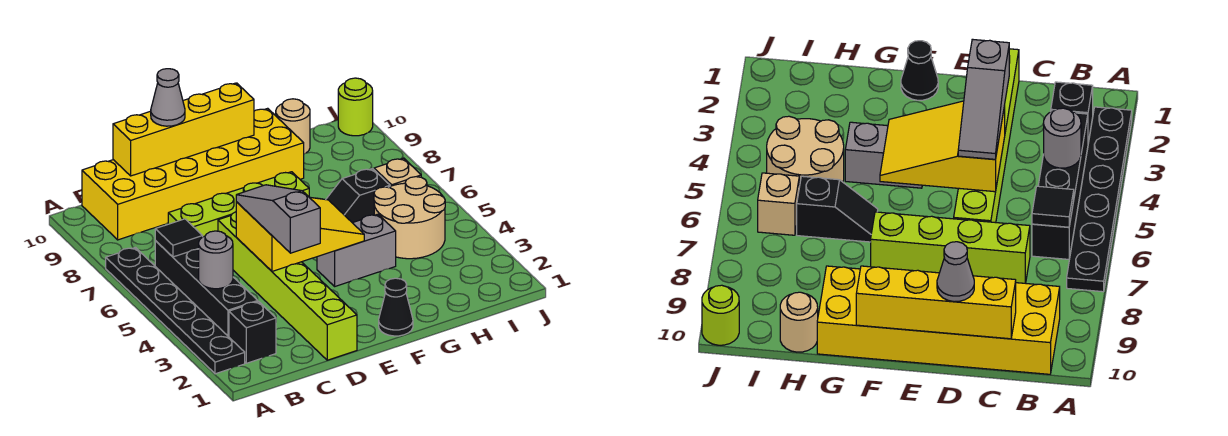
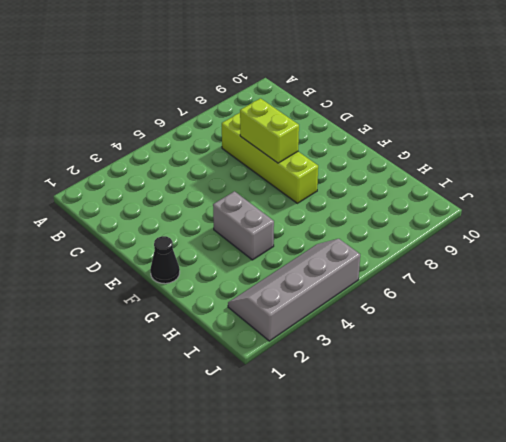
lime 1x2 brick [240,98,299,163] -> none
grey 2x4 slope [228,239,360,341] -> tan 2x2 round brick [374,177,445,259]
none -> black 1x6 plate [106,248,245,374]
none -> black 1x1 brick [229,301,276,363]
none -> black 1x4 brick [155,241,258,337]

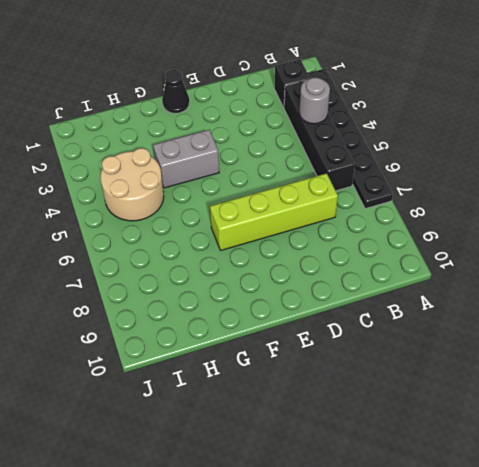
none -> yellow 2x6 brick [82,108,304,240]
none -> lime 1x6 brick [218,212,357,360]
none -> black 1x2 slope [326,169,390,223]

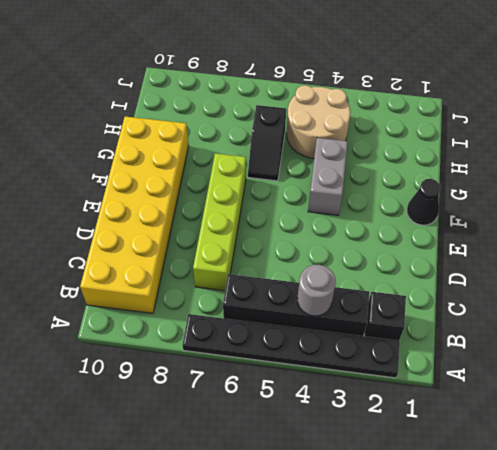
none -> lime 1x6 brick [218,212,357,360]
none -> tan 1x1 round brick [276,99,310,154]
none -> tan 1x1 brick [374,158,421,186]

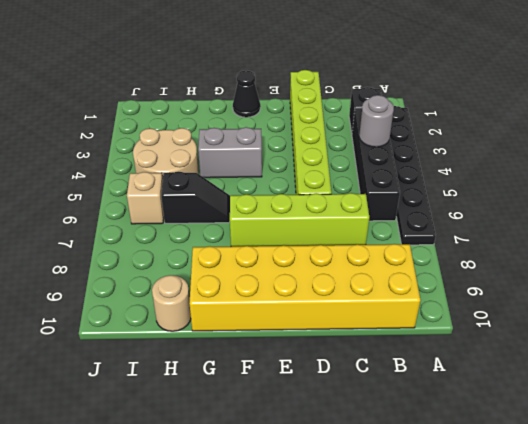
none -> lime 1x1 round brick [338,78,373,136]
none -> black 1x1 tile [155,219,203,257]
none -> yellow 1x4 brick [113,83,254,176]

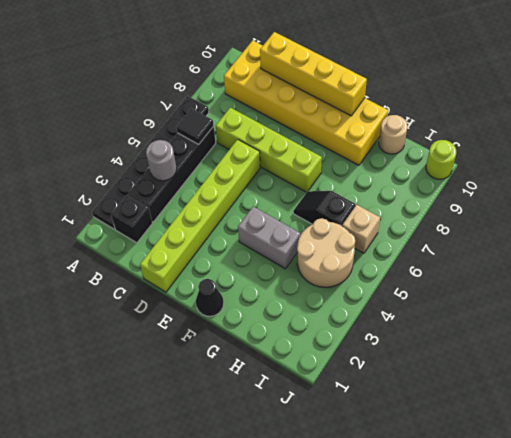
none -> yellow 2x3 slope [236,197,364,271]
none -> grey 1x3 slope [236,185,320,253]
none -> grey 1x1 cone [151,69,185,126]

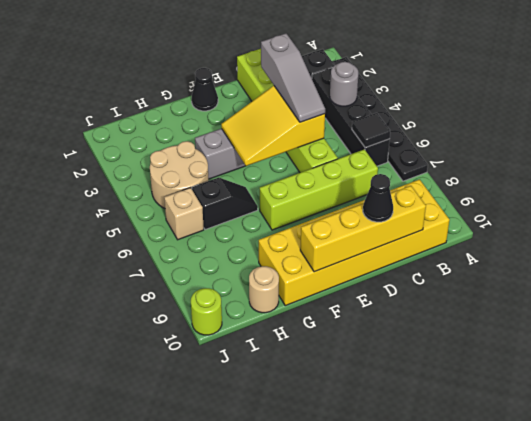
black 1x1 cone [363,174,393,222] -> grey 1x1 cone [151,69,185,126]

